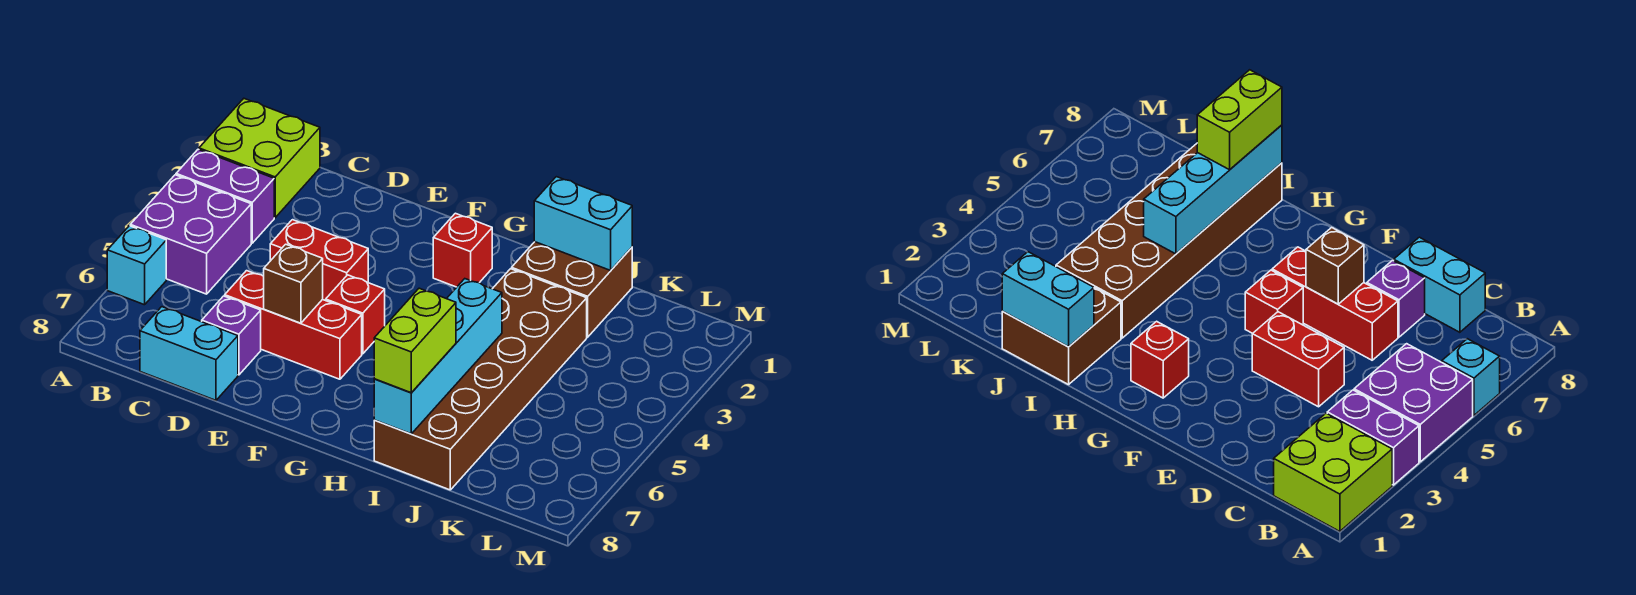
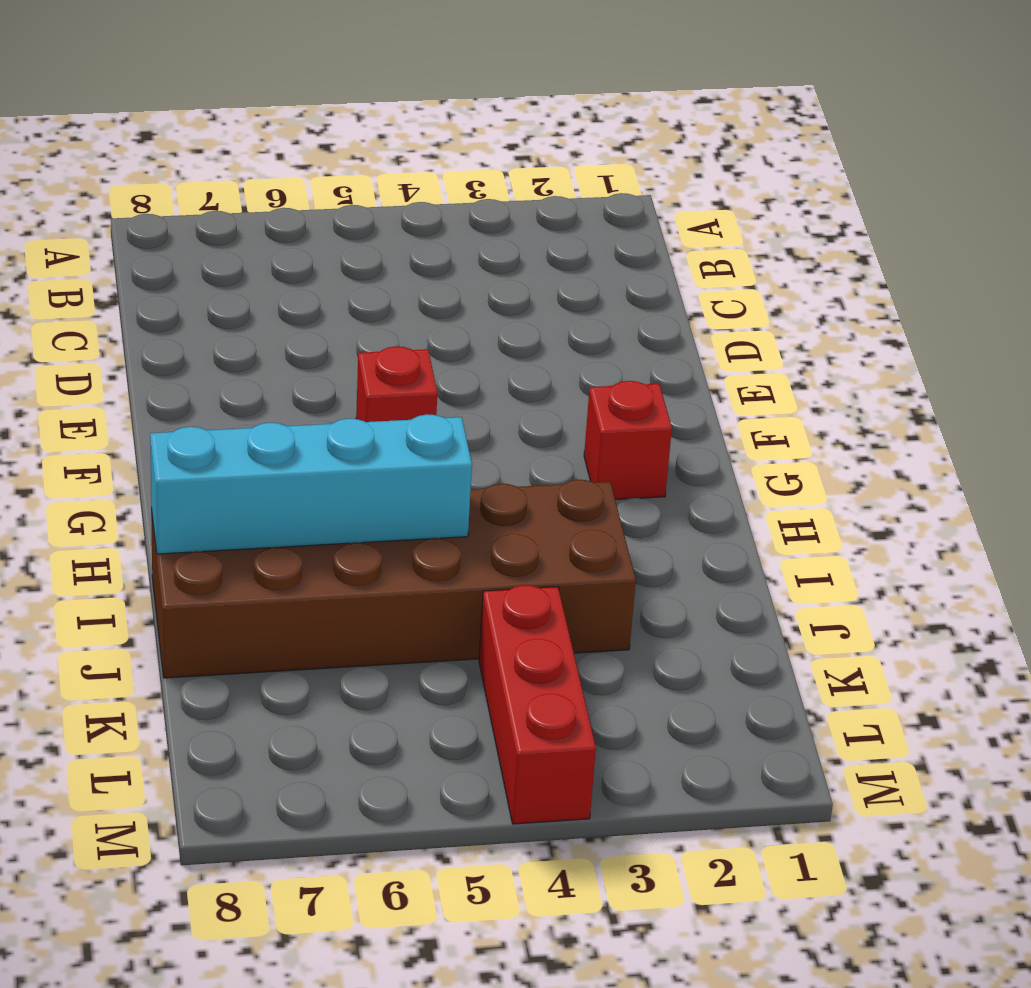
red 1x3 brick [479,585,596,824] -> red 1x3 brick moved to [225,271,362,379]
none -> lime 2x2 brick [199,99,320,218]
none -> purple 1x2 brick [176,149,274,243]
none -> purple 2x2 brick [130,175,251,294]

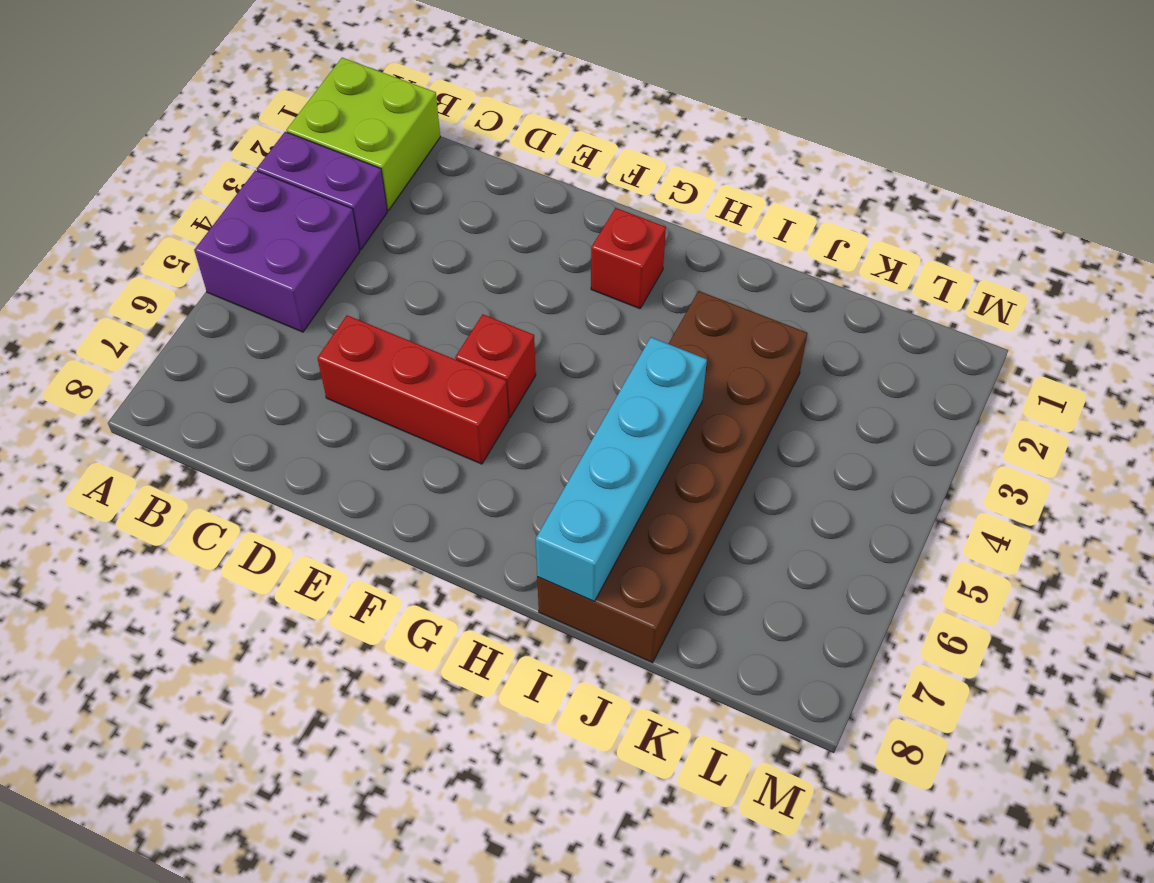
none -> cyan 1x1 brick [107,226,166,305]
none -> cyan 1x2 brick [140,307,238,400]
none -> red 1x2 brick [270,220,368,300]

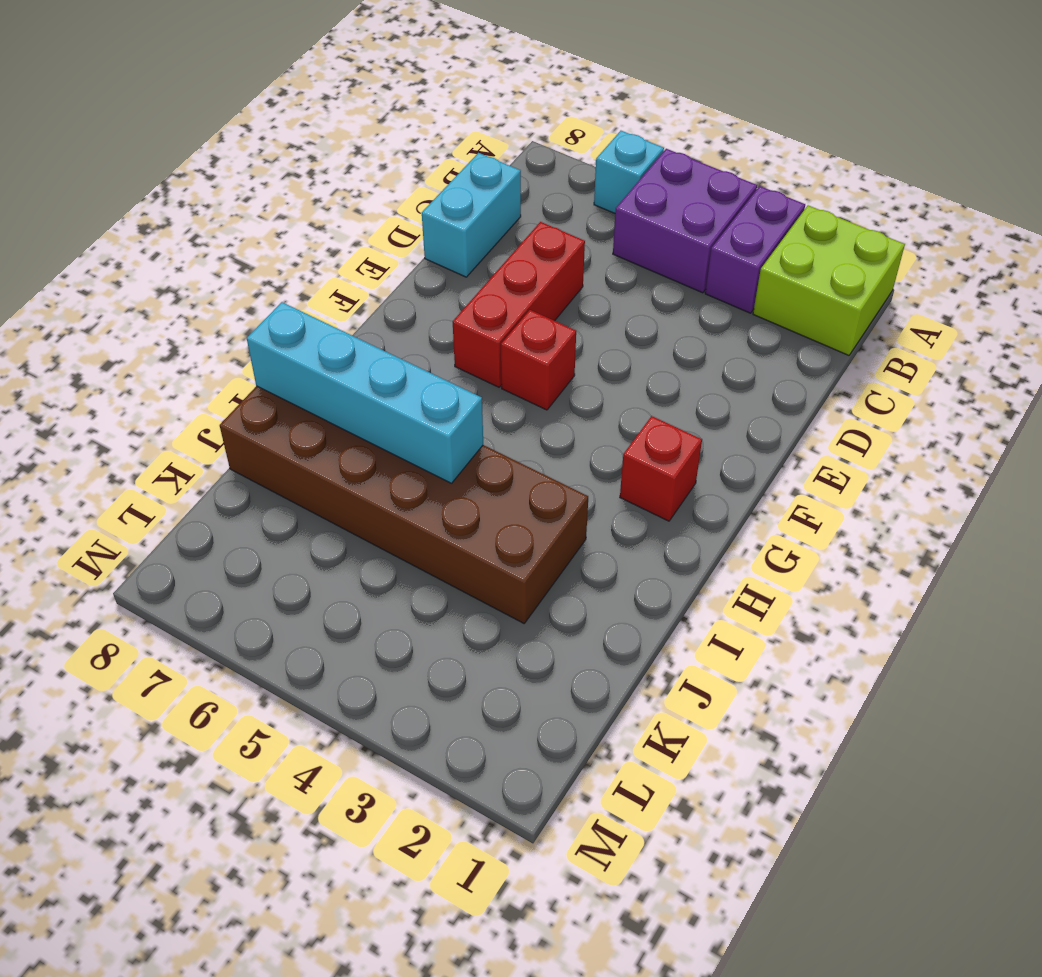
none -> red 1x2 brick [270,220,368,300]
none -> purple 1x1 brick [202,296,261,375]
none -> brown 2x2 brick [512,242,632,337]

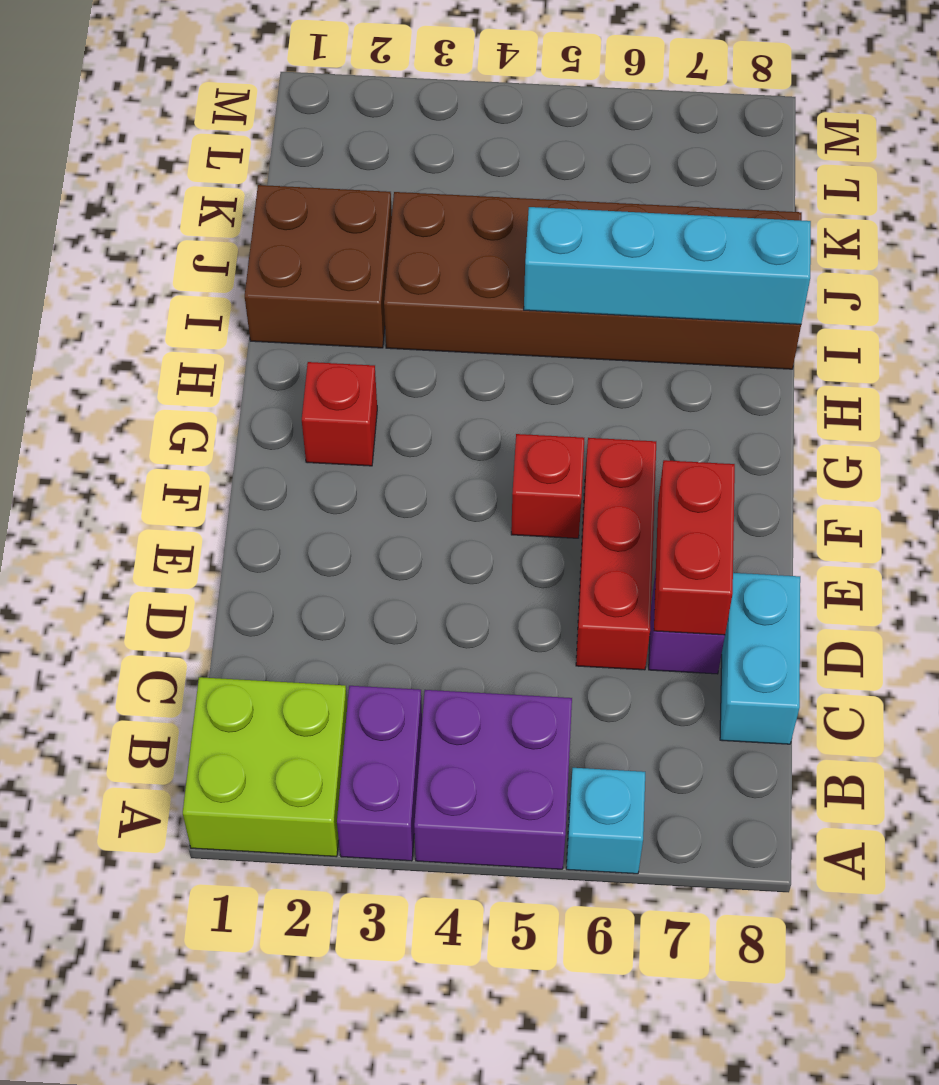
red 1x2 brick [654,460,735,635] -> red 1x2 brick moved to [270,220,368,300]
none -> brown 1x1 brick [264,244,323,323]
none -> cyan 1x2 brick [534,177,632,270]
none -> lime 1x2 brick [374,288,456,393]

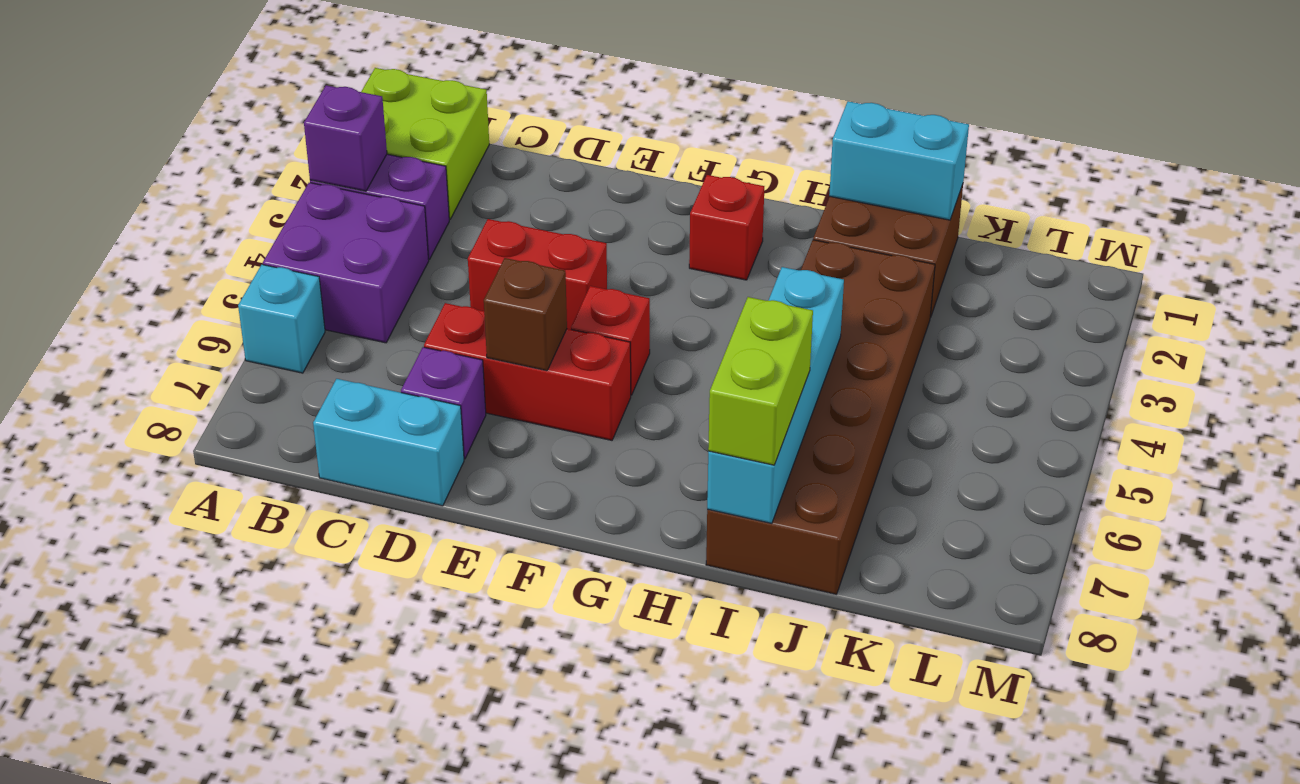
purple 1x1 brick [304,85,387,191] -> none

